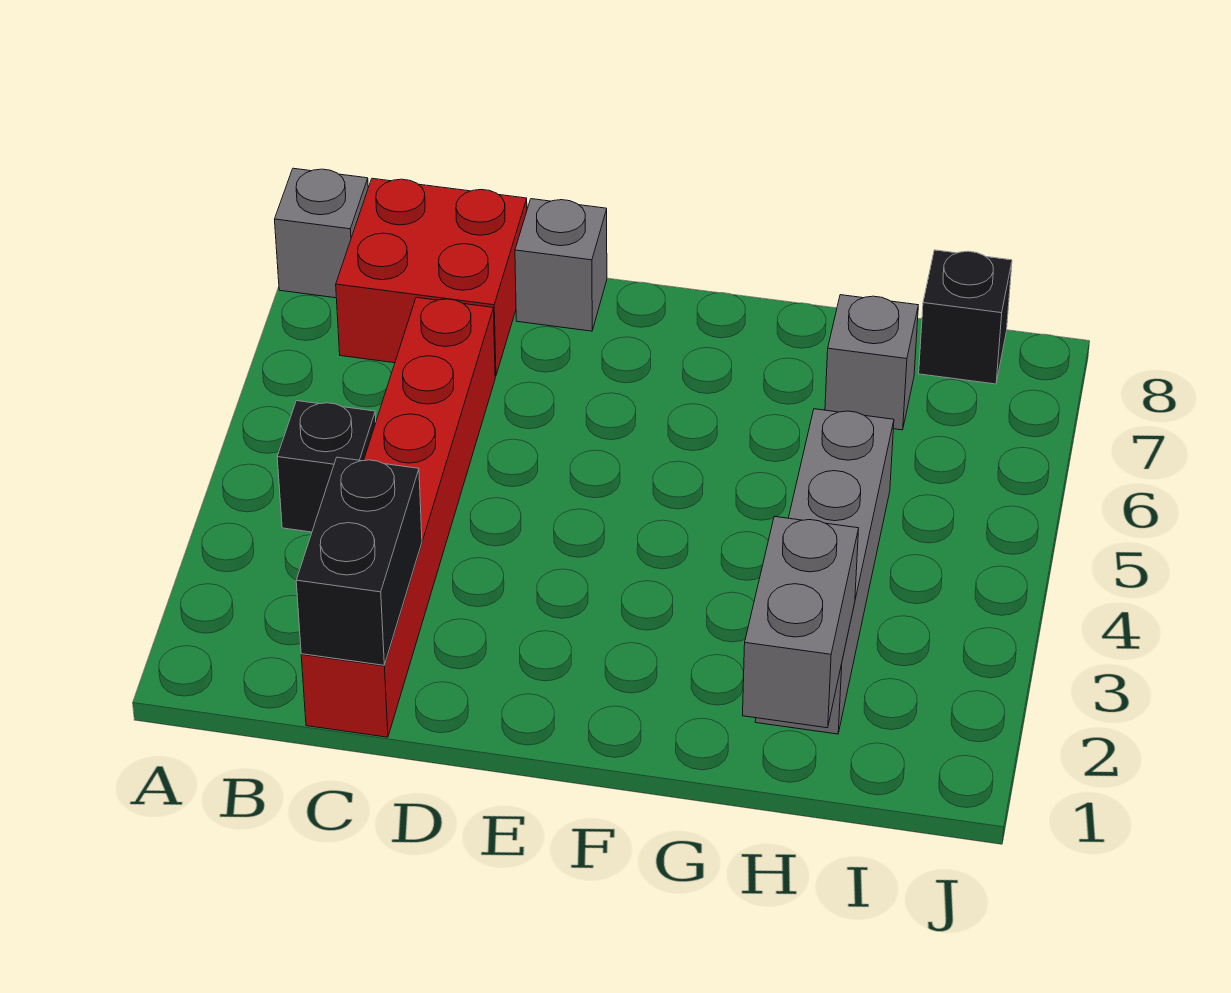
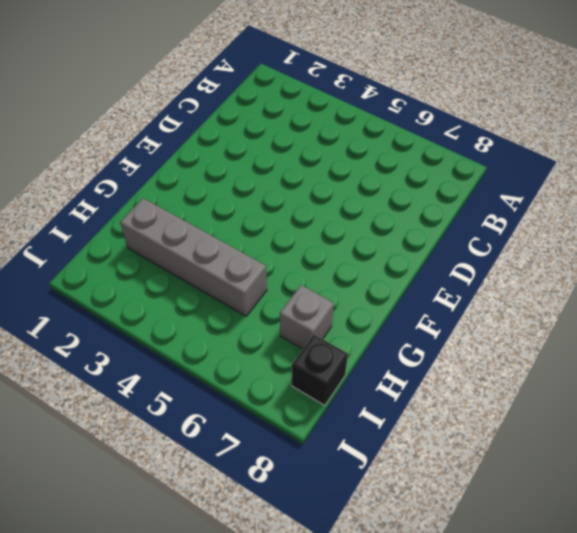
none -> grey 1x1 brick [275,168,368,298]
none -> black 1x1 brick [277,401,376,532]

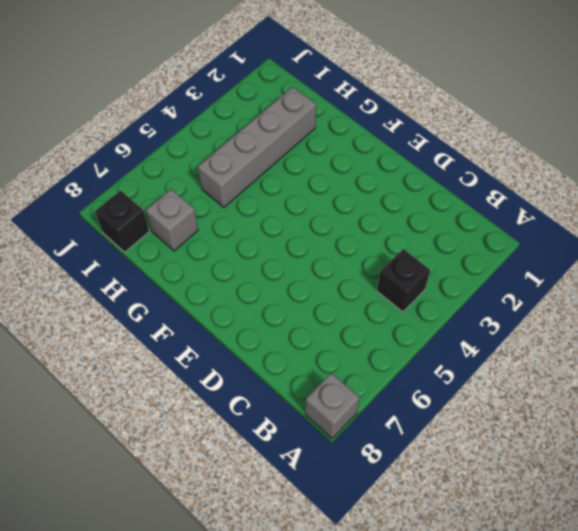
none -> red 2x2 brick [336,178,527,376]
none -> red 1x6 brick [301,297,495,737]

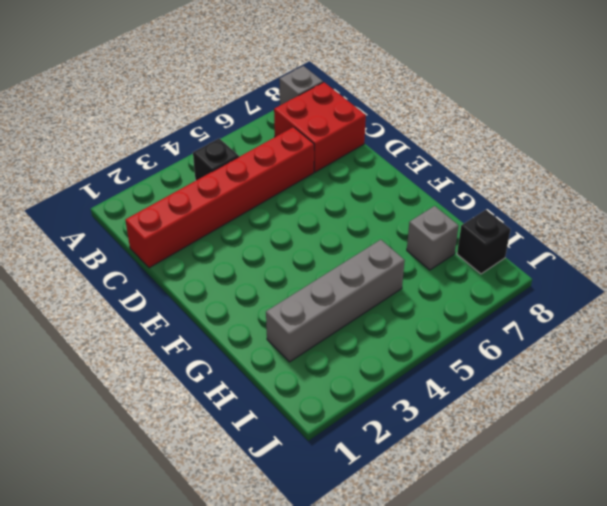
none -> grey 1x1 brick [515,199,607,331]
none -> black 1x2 brick [296,457,422,665]

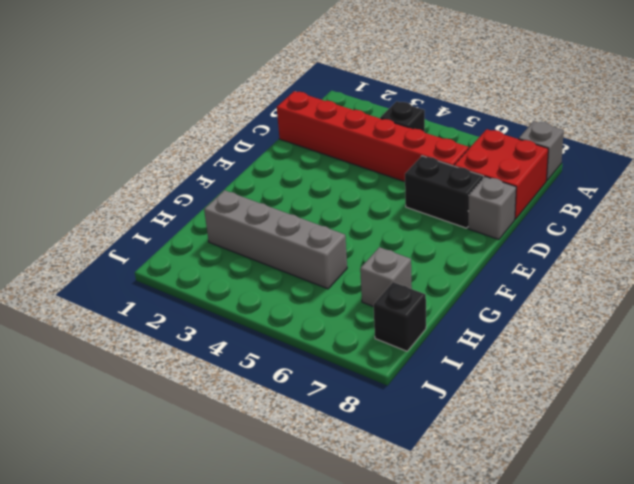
black 1x2 brick [405,156,484,228] -> black 1x2 brick moved to [296,457,422,665]
none -> grey 1x2 brick [743,516,859,728]

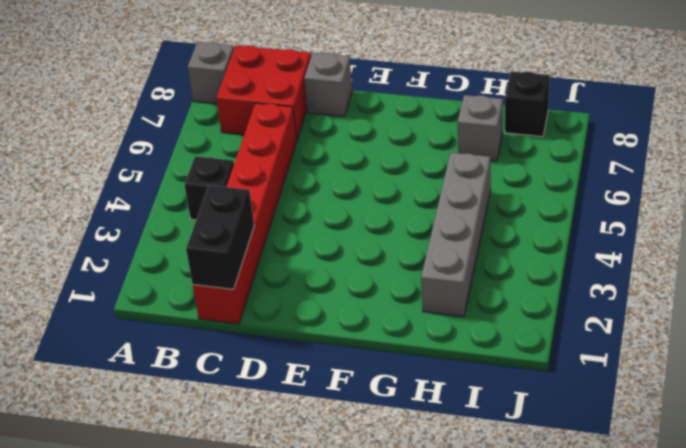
none -> grey 1x2 brick [743,516,859,728]

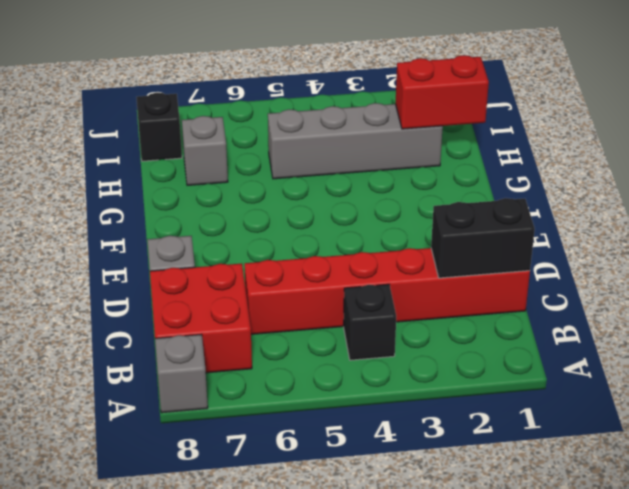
red 1x2 brick [396,55,489,129] -> grey 1x2 brick [743,516,859,728]

